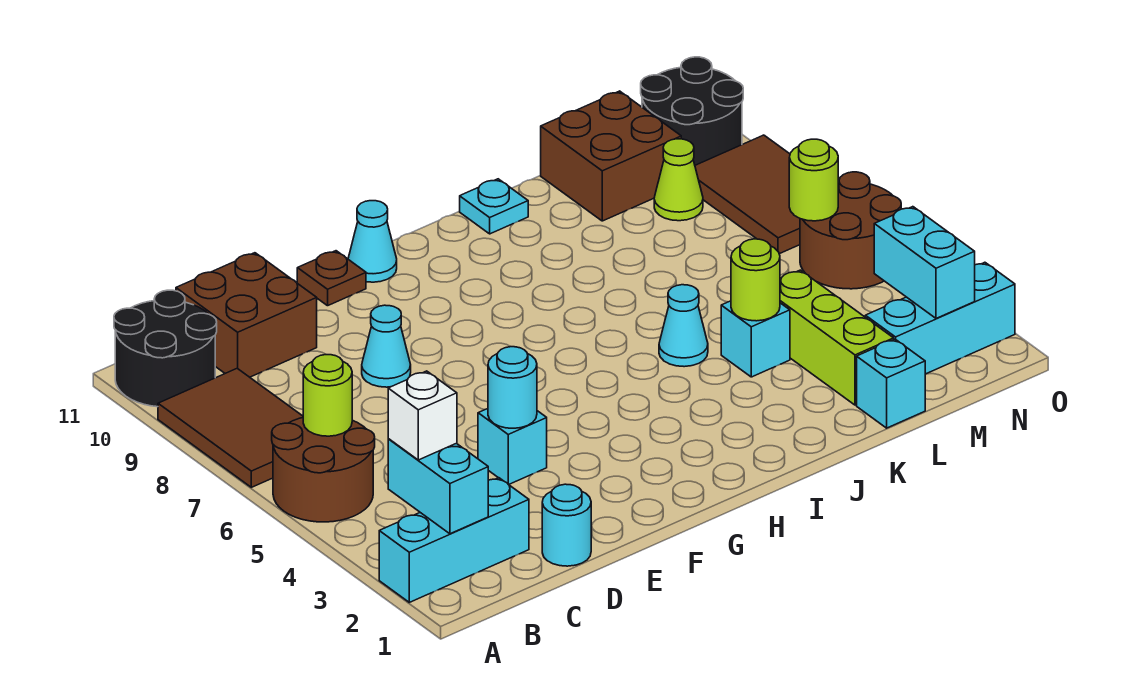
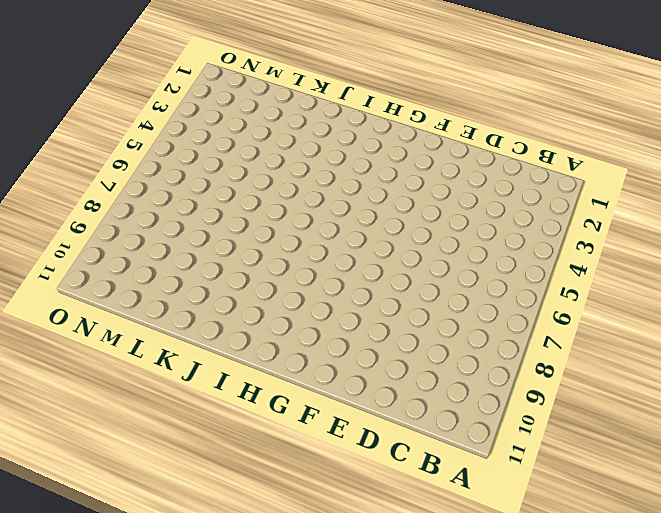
none -> cyan 1x3 brick [379,478,529,602]
none -> brown 2x2 round brick [272,418,375,522]
none -> brown 2x3 tile [158,368,303,487]

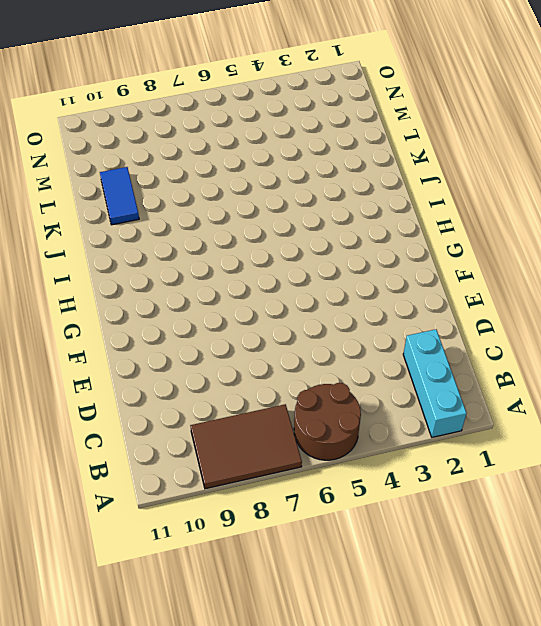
blue 1x2 tile [100,167,139,225] -> brown 2x2 brick [541,91,681,221]
none -> black 2x2 round brick [114,290,217,407]
none -> brown 2x2 brick [176,253,317,377]
none -> cyan 1x1 round brick [542,484,591,566]

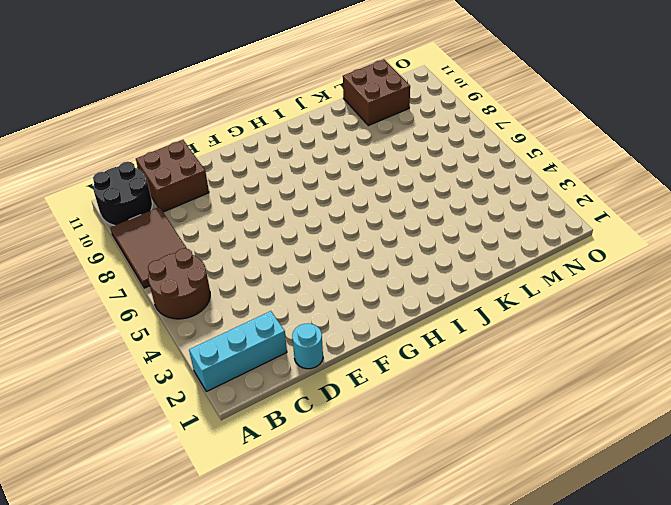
none -> cyan 1x1 brick [478,409,547,485]
none -> cyan 1x1 cone [362,305,411,387]
none -> brown 1x1 plate [297,251,366,306]

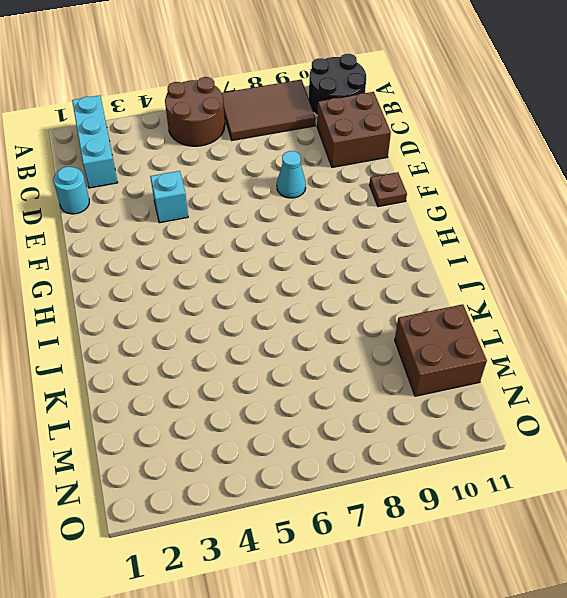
none -> cyan 1x1 cone [348,201,397,282]
none -> cyan 1x1 cone [659,285,708,367]
none -> cyan 1x1 plate [460,179,528,234]

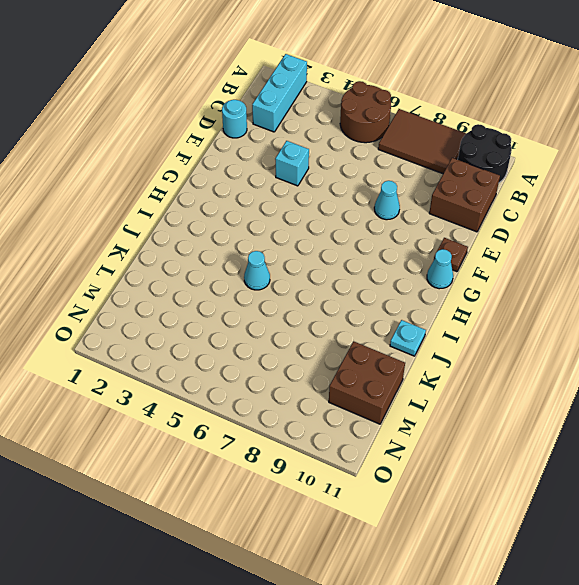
none -> cyan 1x1 brick [721,301,790,377]
none -> cyan 1x1 brick [857,339,925,428]
none -> lime 1x3 brick [780,270,894,405]

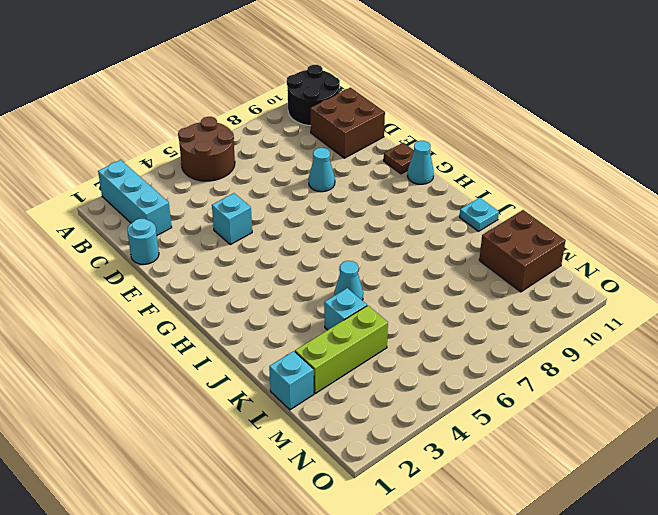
none -> brown 2x3 tile [158,368,303,487]
none -> cyan 1x3 brick [865,262,1015,374]
none -> lime 1x1 cone [654,139,703,221]

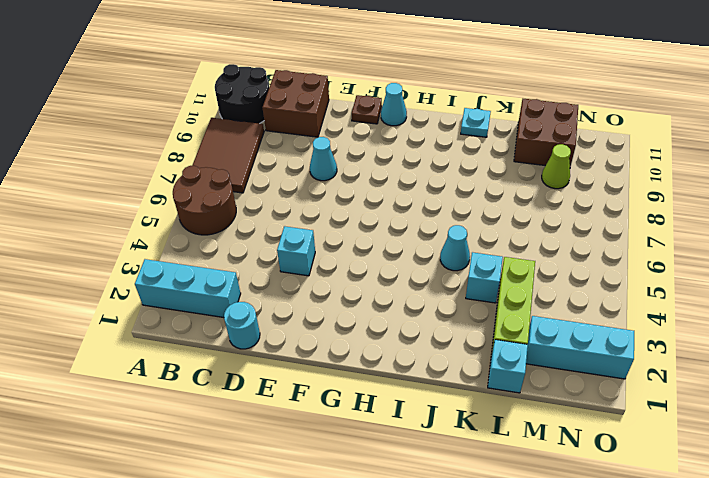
none -> brown 2x2 round brick [800,172,901,289]
none -> brown 2x3 tile [695,135,800,254]
none -> black 2x2 round brick [641,57,743,165]

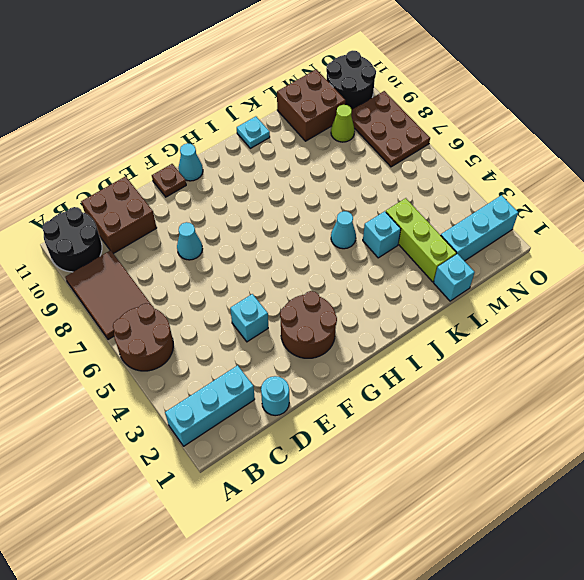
brown 2x2 round brick [280,291,337,358] -> brown 2x2 round brick moved to [800,172,901,289]
brown 2x3 plate [351,91,430,167] -> brown 2x3 tile [695,135,800,254]
none -> cyan 1x2 brick [388,439,488,534]
none -> lime 1x1 round brick [303,355,352,436]
none -> cyan 1x1 round brick [488,347,537,428]

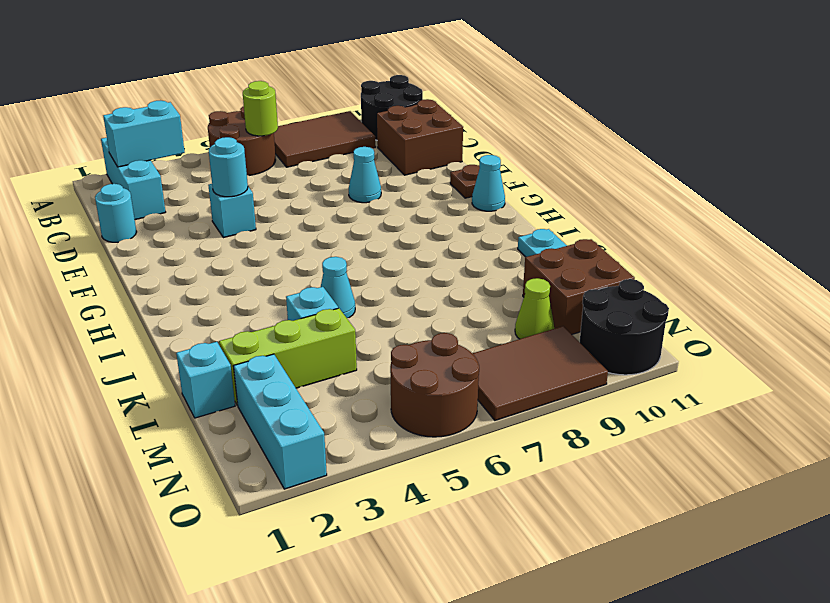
none -> lime 1x1 round brick [731,239,780,321]
none -> cyan 1x2 brick [874,207,975,318]
none -> lime 1x1 round brick [789,139,838,221]

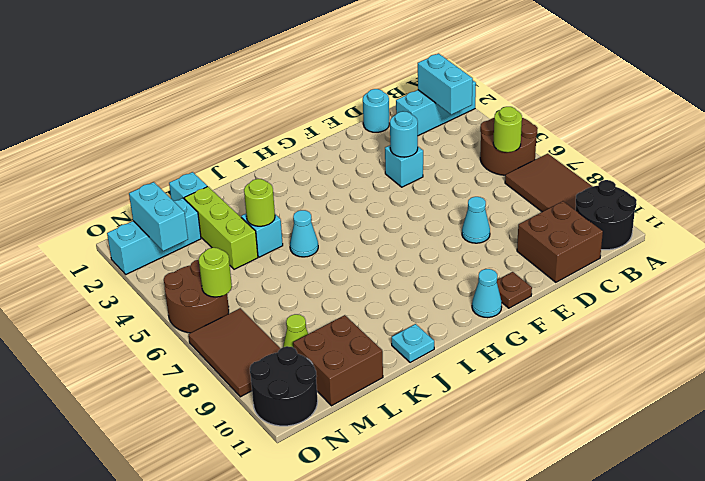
none -> white 1x1 brick [388,371,457,460]

